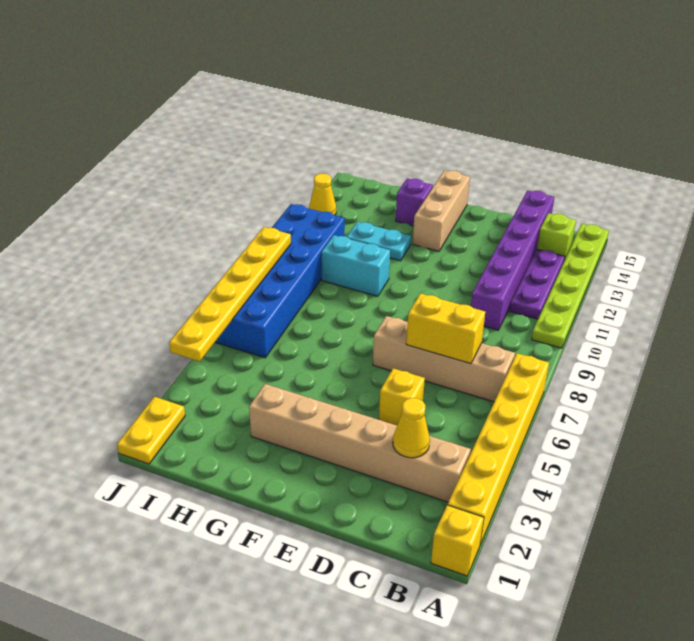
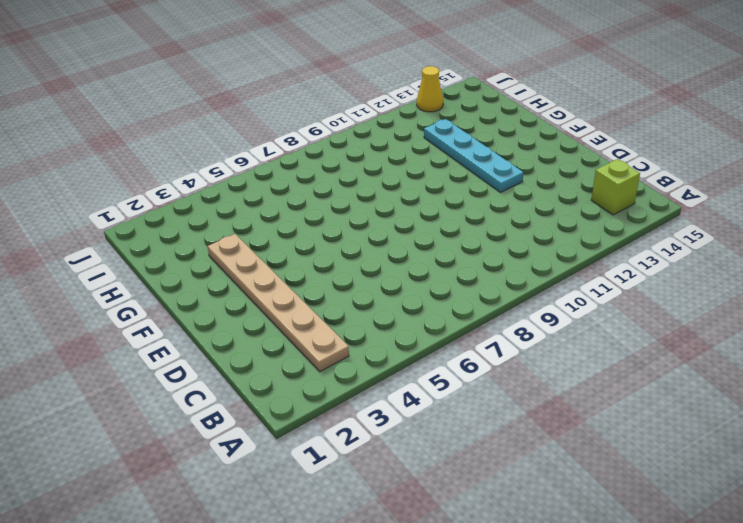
tan 1x6 plate [208,234,349,372] -> tan 1x6 brick [249,384,471,502]
cyan 1x4 plate [424,119,523,192] -> cyan 1x2 plate [347,222,411,261]
none -> yellow 1x1 brick [431,505,484,576]
none -> yellow 1x6 brick [448,353,549,545]
none -> lime 1x6 plate [532,224,609,348]

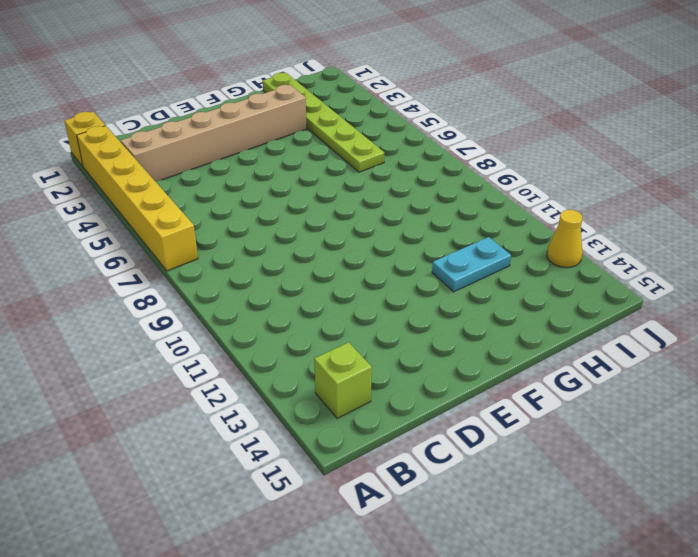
lime 1x6 plate [263,73,385,172] -> lime 1x6 plate moved to [532,224,609,348]
none -> tan 1x4 brick [373,316,515,402]
none -> purple 1x3 plate [510,249,565,319]
none -> purple 1x6 brick [471,190,554,330]

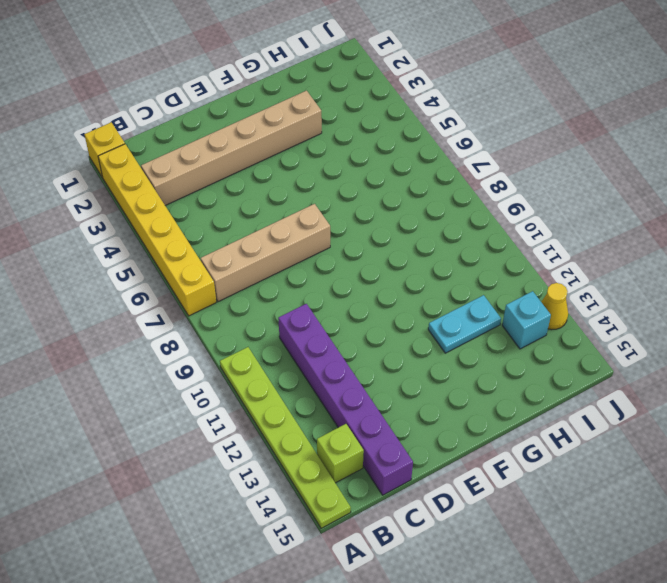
cyan 1x1 brick [502,291,551,349] -> none
none -> purple 1x3 plate [510,249,565,319]
none -> yellow 1x1 brick [379,368,425,425]
none -> tan 1x3 brick [413,170,470,251]

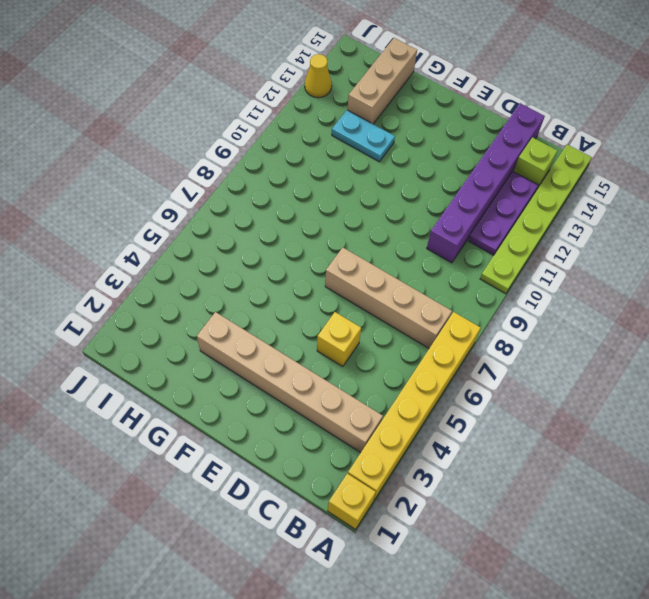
tan 1x3 brick [348,38,417,124] -> tan 1x3 brick moved to [413,170,470,251]
none -> cyan 1x2 brick [322,235,390,296]
none -> purple 1x1 brick [396,179,433,226]
none -> blue 2x6 brick [215,204,345,358]

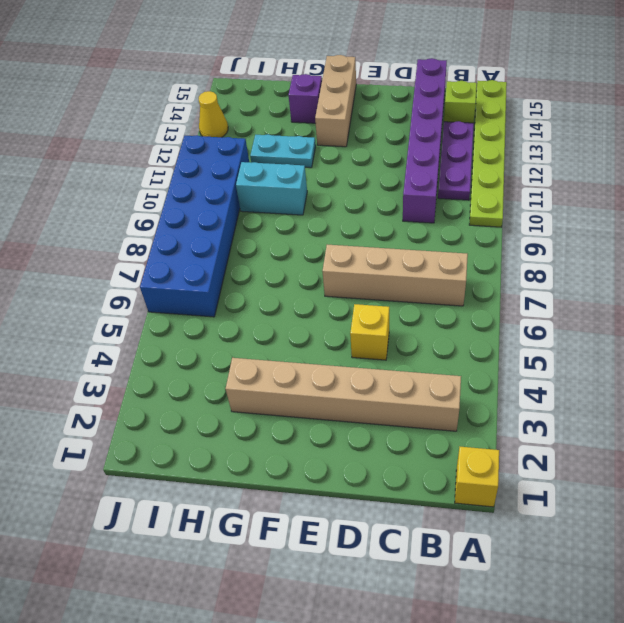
none -> yellow 1x6 brick [448,353,549,545]
none -> yellow 1x2 plate [117,397,185,464]
none -> yellow 1x1 cone [393,398,430,458]

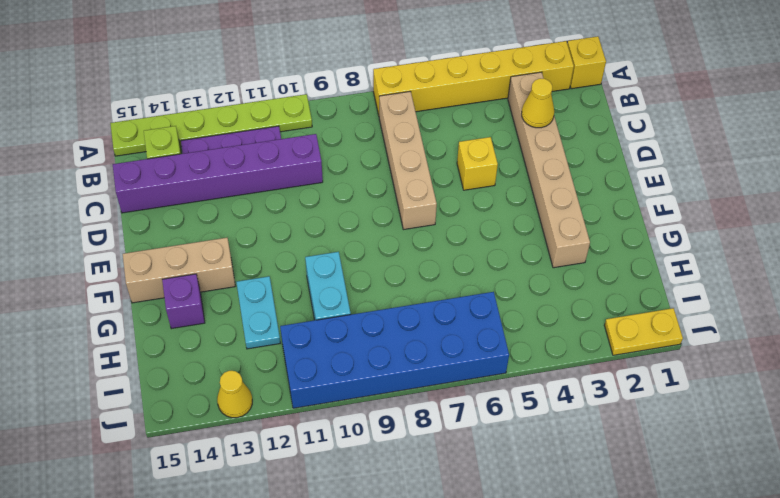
none -> yellow 1x2 brick [406,293,485,364]
none -> yellow 1x6 plate [169,227,291,361]

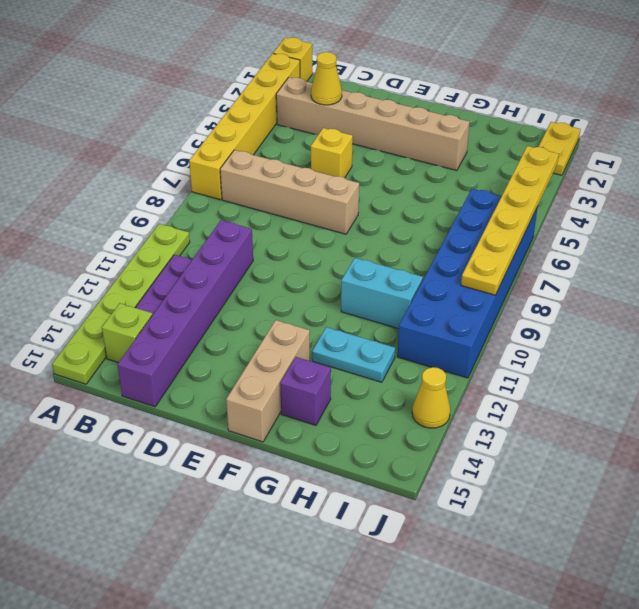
none -> yellow 1x2 brick [406,293,485,364]

